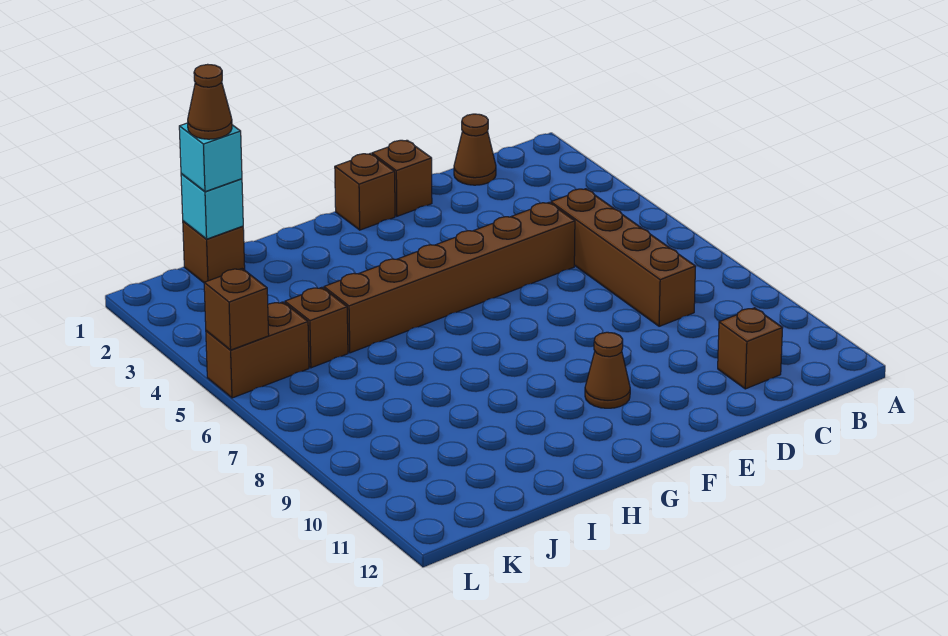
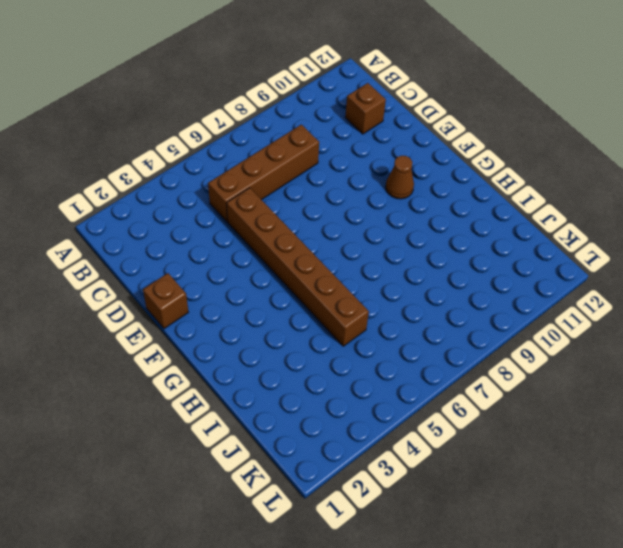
none -> brown 1x1 cone [454,114,496,185]
none -> brown 1x1 brick [335,154,395,230]
none -> brown 1x1 brick [183,221,245,283]

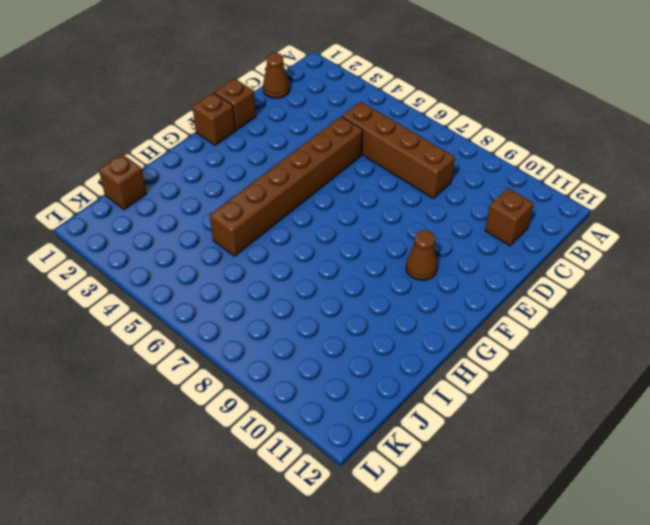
none -> brown 1x1 brick [285,287,348,368]
none -> brown 1x2 brick [206,302,309,398]
none -> cyan 1x1 brick [181,174,243,239]

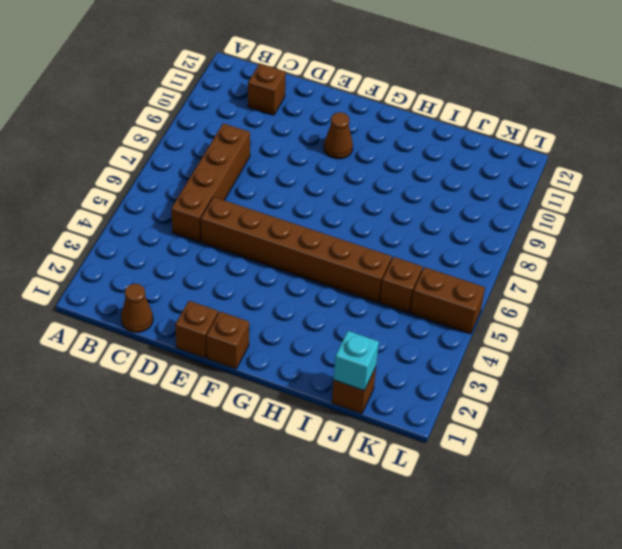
none -> brown 1x1 brick [204,269,269,350]
none -> cyan 1x1 brick [179,123,242,192]
none -> brown 1x1 cone [188,64,232,139]

